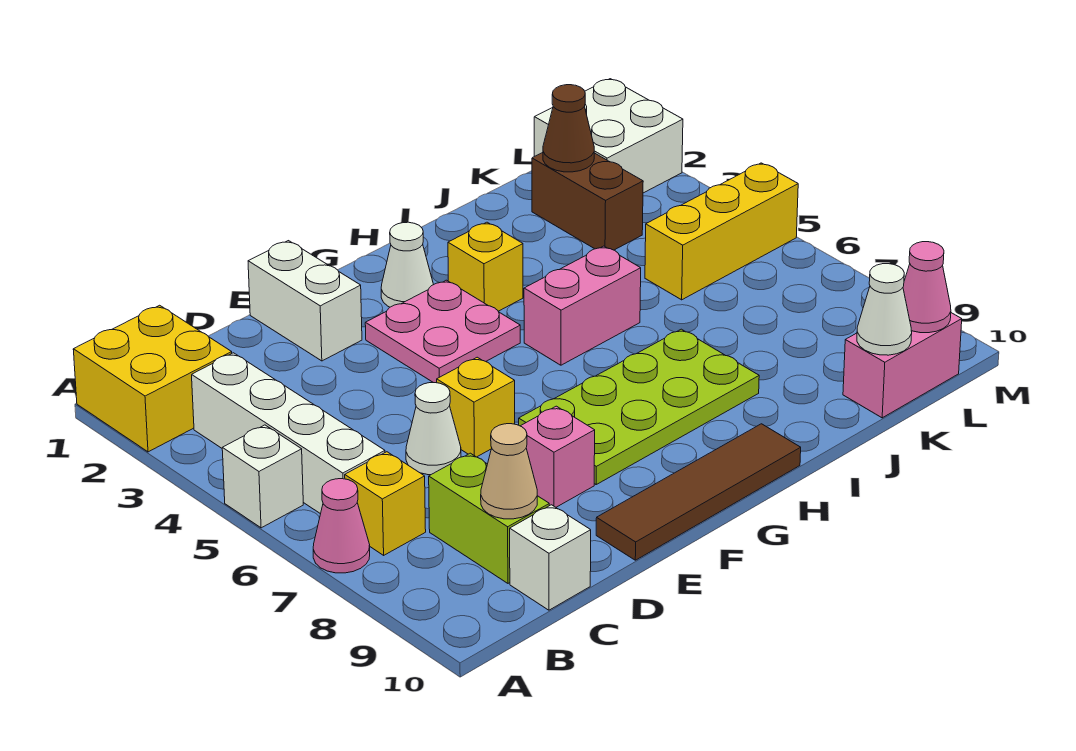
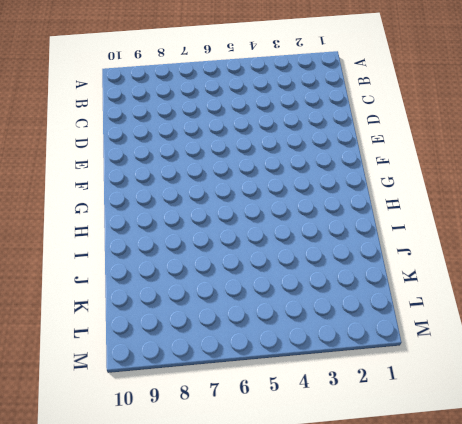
none -> yellow 2x2 brick [73,305,232,452]
none -> white 1x1 brick [222,425,303,528]
none -> pink 1x1 cone [313,479,370,573]

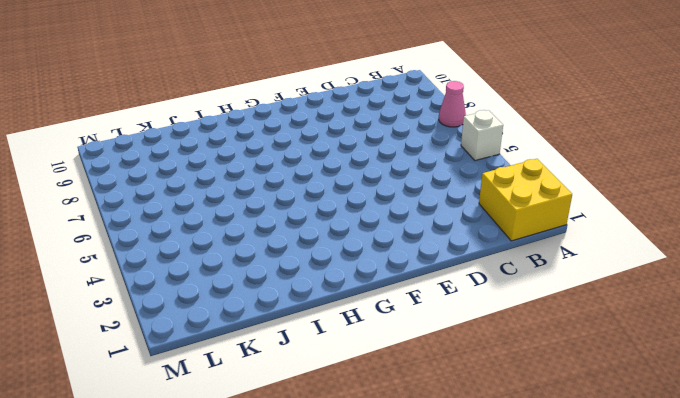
none -> white 1x4 brick [192,353,385,514]
none -> yellow 1x1 brick [345,452,426,555]
none -> lime 1x2 brick [429,453,549,583]

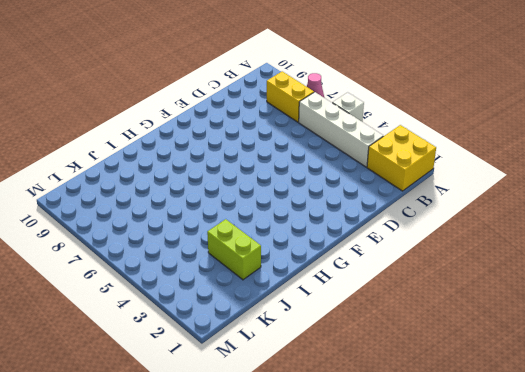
yellow 1x2 brick [267,71,314,122] -> yellow 1x1 brick [345,452,426,555]
lime 1x2 brick [207,219,261,280] -> lime 1x2 brick moved to [429,453,549,583]
none -> white 1x1 brick [510,505,591,610]
none -> white 1x1 cone [406,383,461,475]
none -> white 1x2 brick [248,241,362,361]

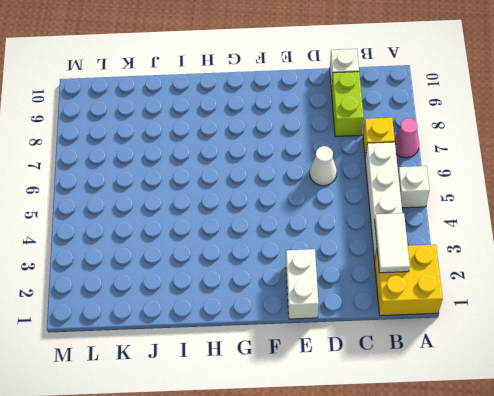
white 1x2 tile [375,213,410,273] -> none
none -> yellow 1x1 brick [437,357,515,457]
none -> pink 1x1 brick [521,406,595,507]
none -> brown 1x4 tile [596,424,801,560]

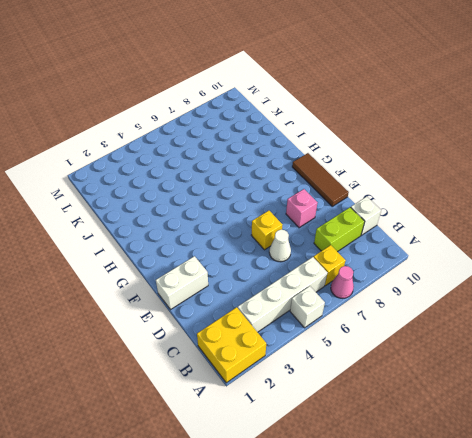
brown 1x3 tile [292,153,349,206] -> brown 1x4 tile [596,424,801,560]
none -> pink 2x2 plate [365,280,520,383]
none -> lime 2x4 plate [519,329,759,484]
none -> white 1x1 cone [381,222,434,307]

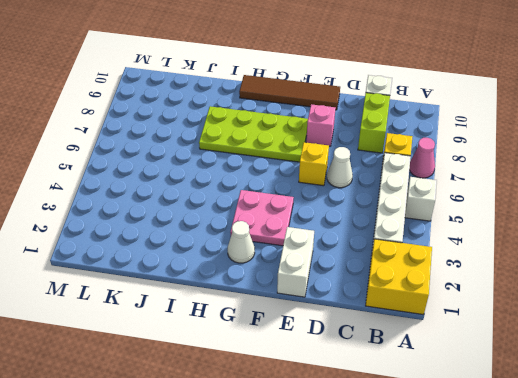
none -> yellow 1x1 brick [448,222,523,311]
none -> pink 1x2 brick [524,246,641,365]
none -> brown 1x2 brick [532,153,643,250]

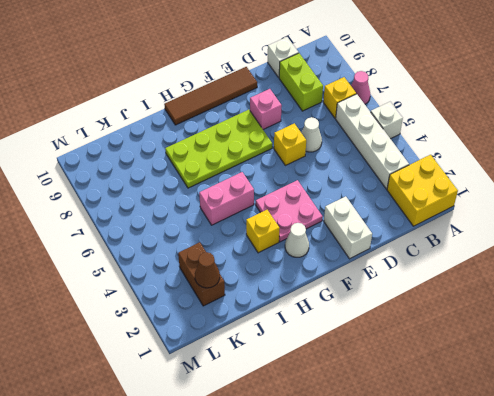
none -> yellow 1x3 brick [645,163,798,300]
none -> pink 1x2 brick [843,313,962,418]
none -> white 2x2 brick [534,79,683,193]

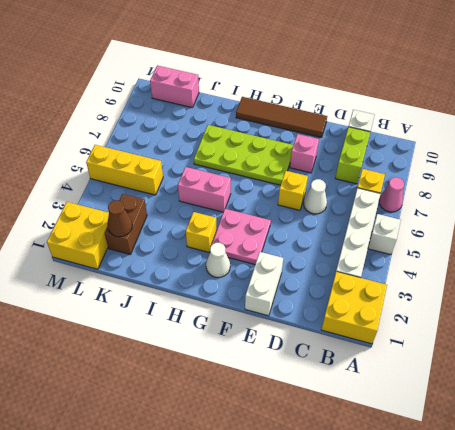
yellow 2x2 brick [47,202,109,269] -> white 2x2 brick [534,79,683,193]
none -> tan 1x1 cone [481,424,537,519]
none -> white 1x1 cone [857,264,912,355]
none -> pink 1x1 cone [903,242,951,333]

